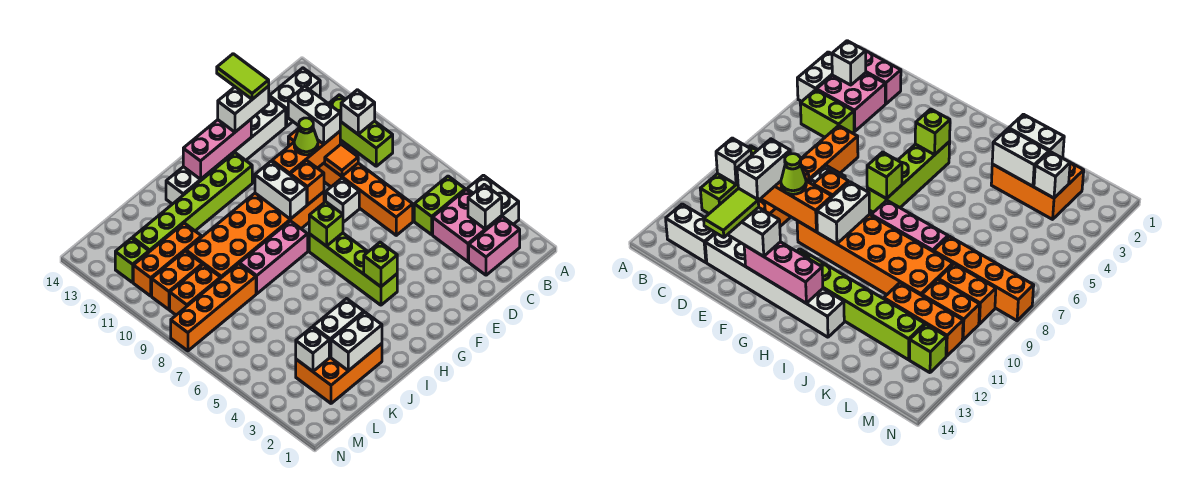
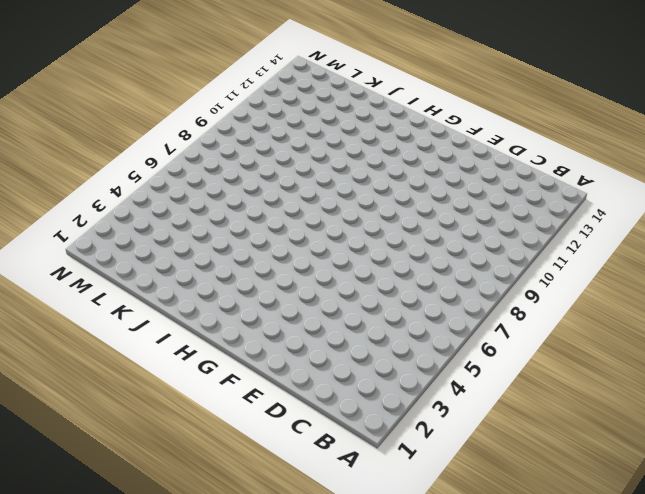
none -> white 1x2 brick [467,175,519,224]
none -> pink 1x2 brick [469,216,520,275]
none -> pink 2x2 brick [433,190,502,262]
none -> lime 1x2 brick [414,176,465,235]

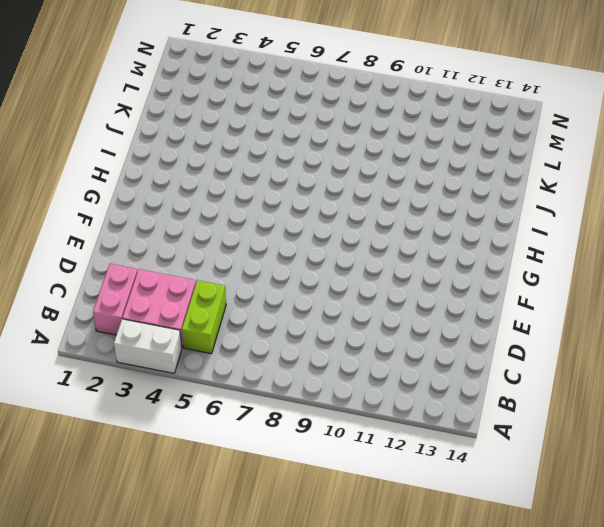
none -> lime 1x3 brick [329,95,393,166]
none -> white 1x2 brick [269,68,320,126]
none -> orange 1x6 brick [288,128,413,235]
none -> white 1x6 brick [166,97,286,204]

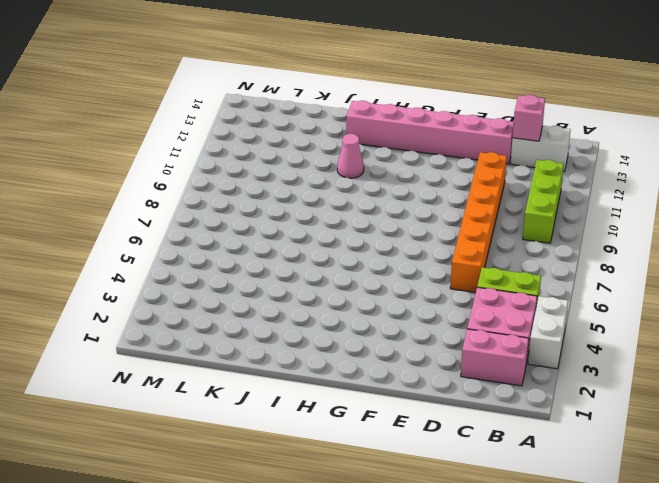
pink 1x1 brick [513,95,545,141] -> none
pink 1x6 brick [346,101,514,164] -> white 1x6 brick [166,97,286,204]
pink 1x1 cone [337,134,364,178] -> none
none -> white 1x1 brick [326,178,359,222]
none -> orange 2x6 brick [186,192,324,278]
none -> lime 1x4 brick [309,233,397,305]
none -> lime 1x6 brick [133,153,252,252]

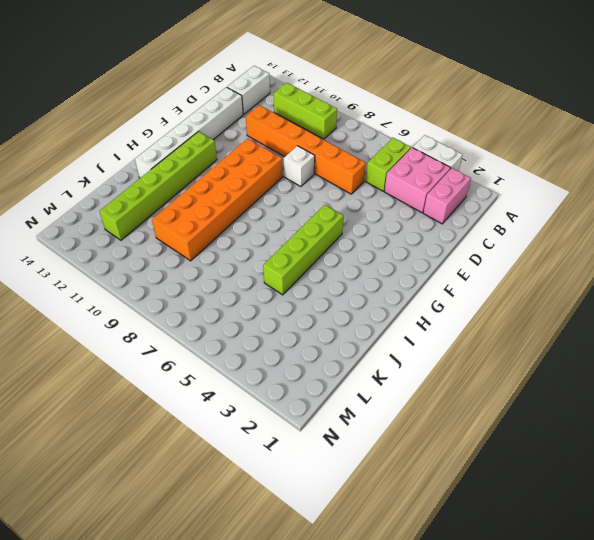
lime 1x4 brick [263,205,343,295] -> lime 1x4 brick turned to [309,233,397,305]
none -> pink 1x3 brick [239,221,308,294]
none -> orange 2x3 brick [296,344,382,403]
none -> orange 1x4 brick [171,264,256,351]
none -> orange 1x3 brick [133,223,202,296]

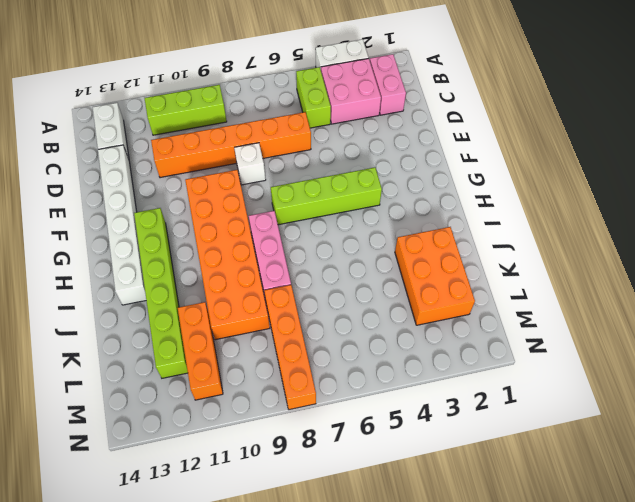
none -> orange 1x2 brick [170,264,221,315]
none -> orange 1x2 brick [152,251,202,310]
none -> lime 1x1 brick [115,238,149,282]
none -> white 1x1 brick [468,185,502,229]

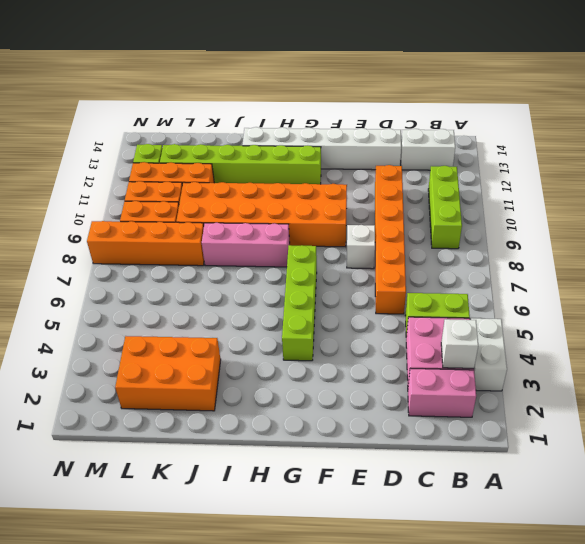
none -> white 1x1 brick [341,90,375,134]
none -> orange 1x1 tile [325,144,358,176]
none -> orange 1x3 brick [272,131,340,175]
none -> orange 1x1 brick [290,160,324,205]

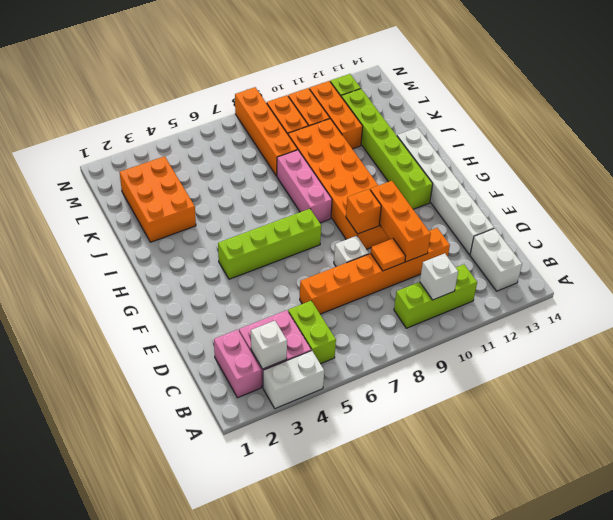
none -> pink 1x3 brick [183,120,251,179]
none -> lime 1x1 brick [364,242,397,287]
none -> lime 1x1 brick [309,202,343,246]
none -> white 1x2 brick [255,161,307,219]

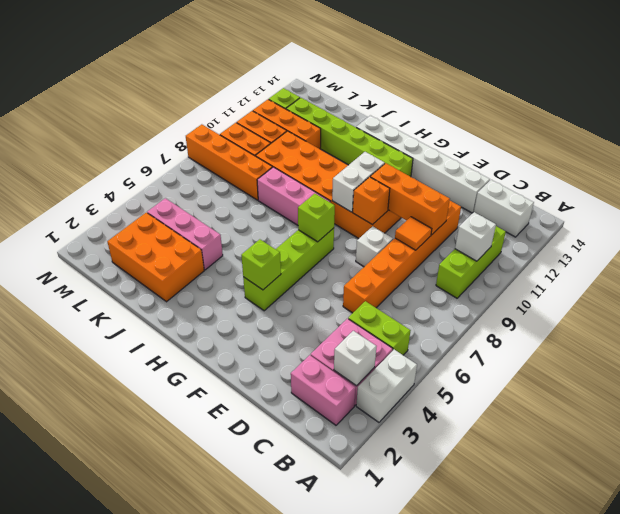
pink 1x3 brick [147,198,223,270] -> pink 1x3 brick moved to [183,120,251,179]
none -> white 1x2 brick [331,312,382,371]
none -> white 1x2 brick [313,299,364,357]
none -> white 1x1 brick [296,327,329,371]
none -> white 1x2 brick [288,86,340,144]

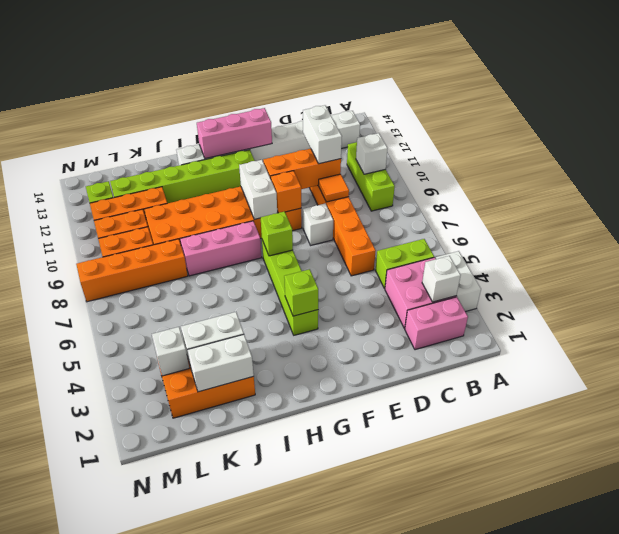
none -> lime 1x1 cone [294,118,318,155]
none -> white 1x2 brick [218,86,269,132]
none -> lime 1x2 tile [217,54,269,99]

